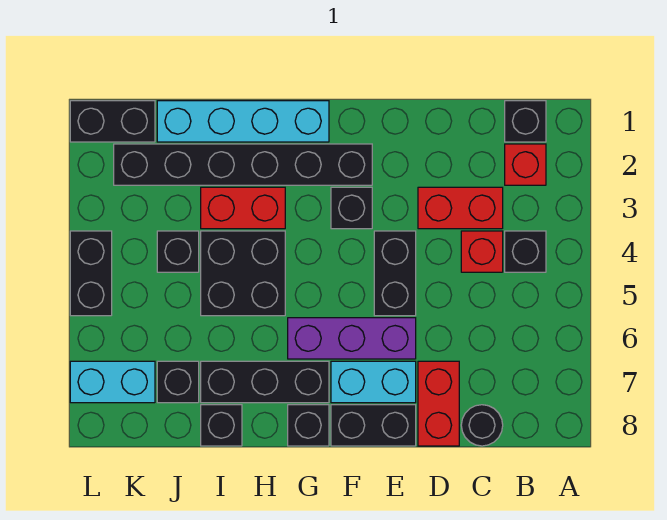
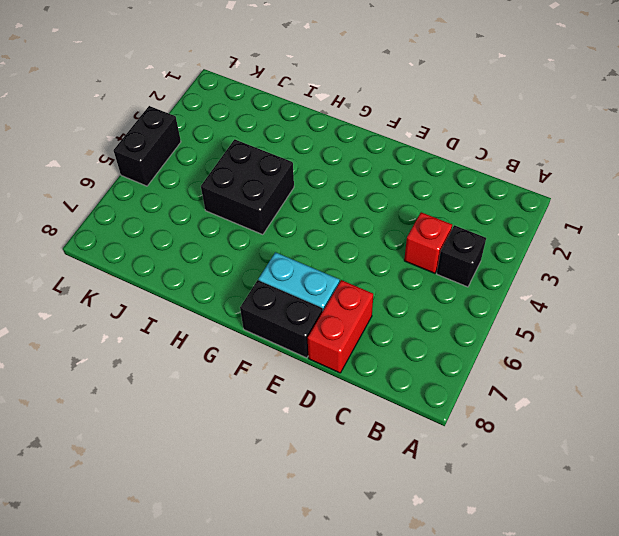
none -> black 1x1 brick [505,101,546,142]
none -> red 1x1 brick [505,144,546,185]
none -> red 1x2 brick [418,187,503,229]

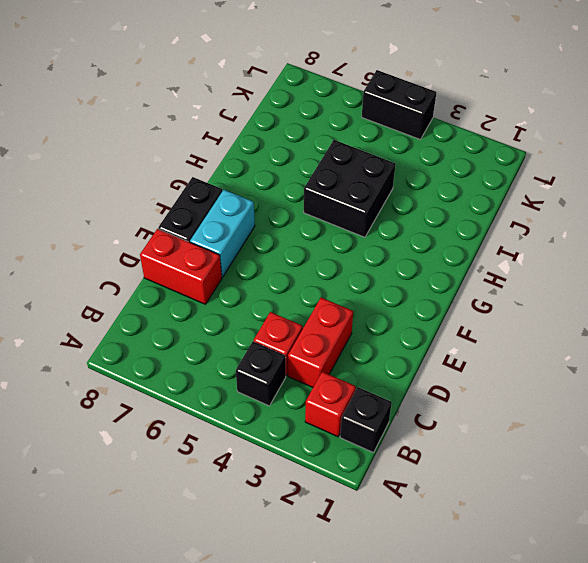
none -> black 1x1 round brick [461,405,503,446]
none -> black 1x2 brick [374,231,416,316]
none -> purple 1x3 brick [288,318,416,359]

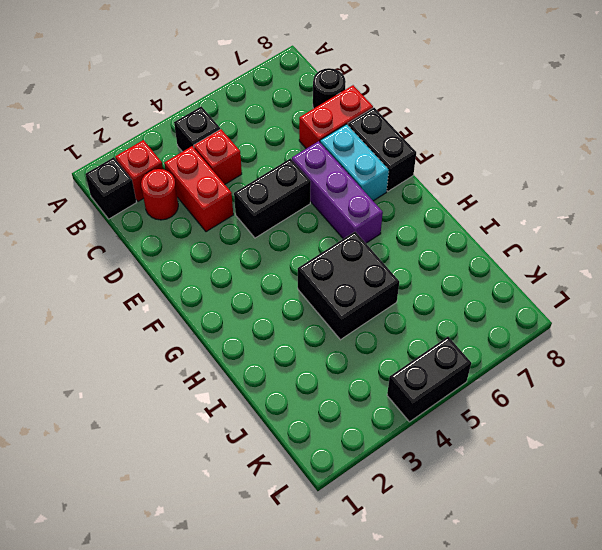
red 1x1 round brick [141,169,178,220] -> none
none -> black 1x6 brick [114,144,372,185]
none -> black 1x1 brick [331,187,372,229]
none -> cyan 1x4 brick [157,101,329,142]

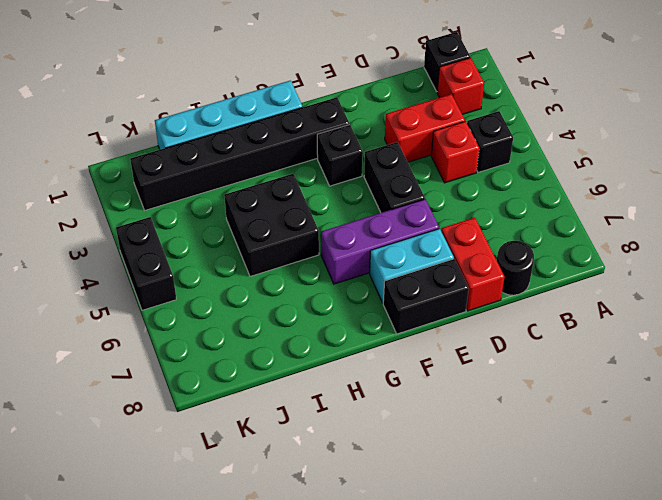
none -> black 1x3 brick [201,361,329,403]
none -> black 1x1 brick [288,405,329,446]
none -> red 1x2 brick [201,187,285,229]

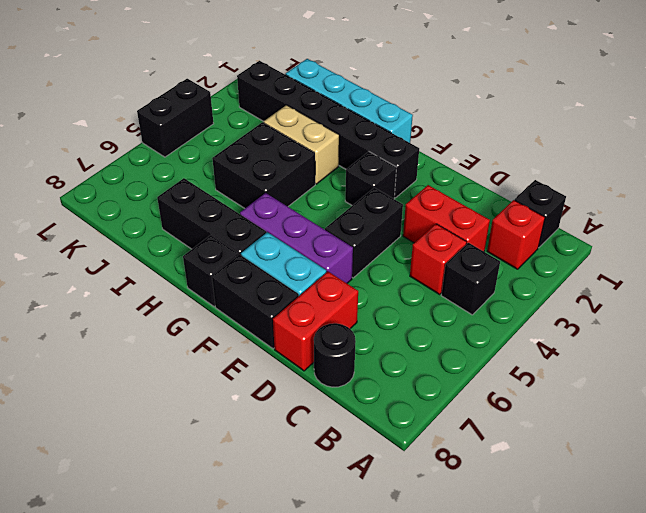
tan 1x2 brick [264,105,339,184] -> red 1x2 brick [201,187,285,229]
none -> black 1x1 brick [201,405,242,446]
none -> black 1x1 brick [157,231,199,272]
none -> black 1x1 brick [157,361,199,403]

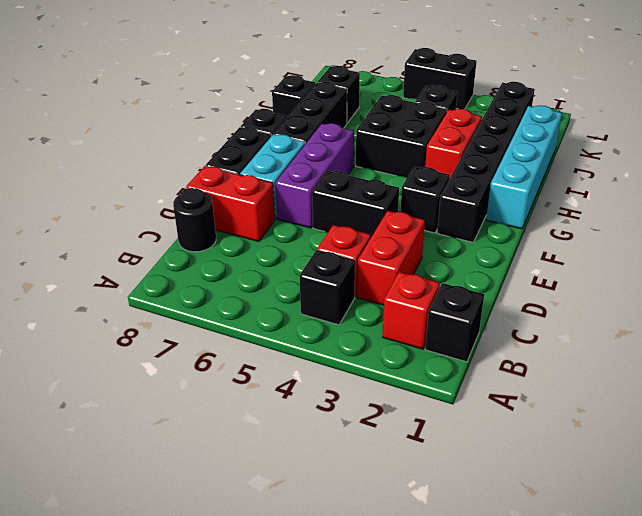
none -> black 1x2 brick [70,101,155,142]
none -> cyan 1x2 brick [70,361,155,403]

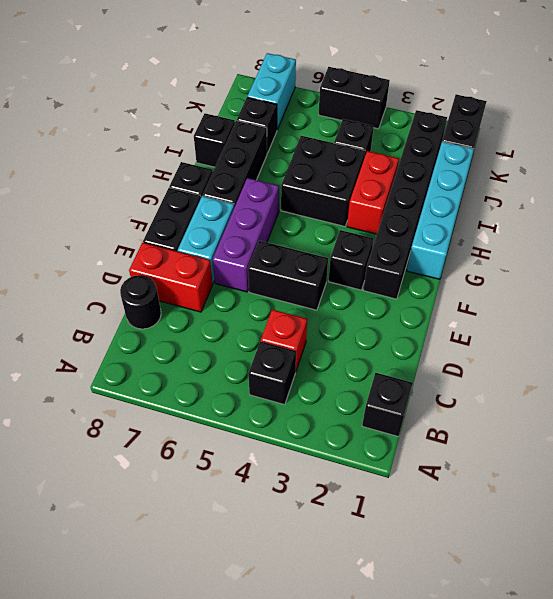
none -> red 1x1 brick [505,144,546,185]
none -> red 1x2 brick [418,187,503,229]

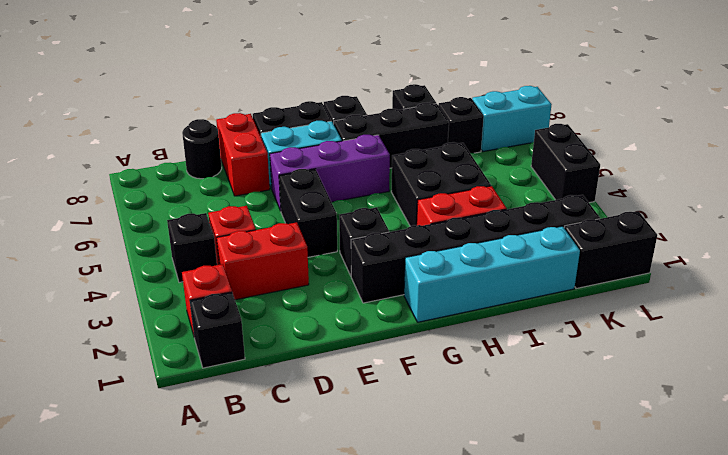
none -> black 1x1 brick [157,231,199,272]

